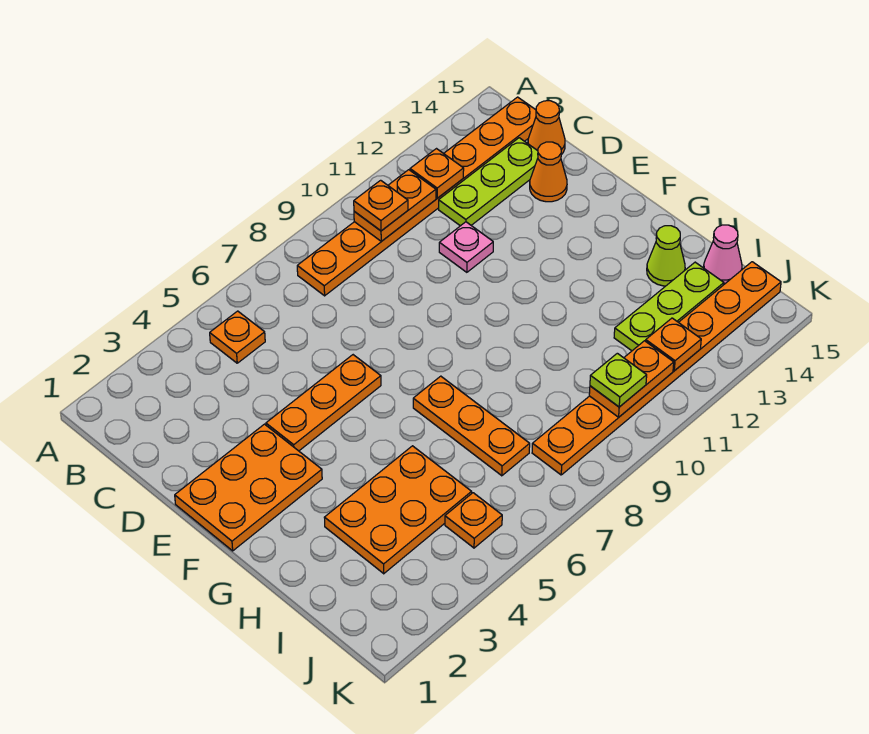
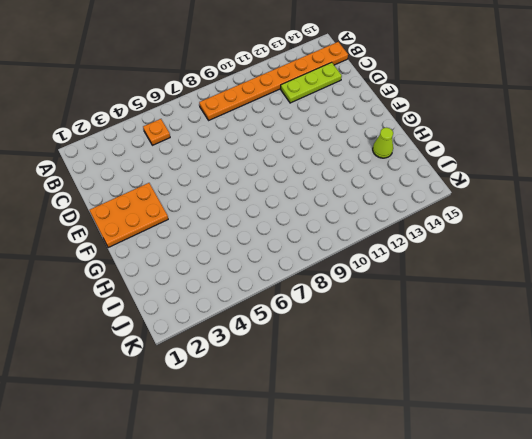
none -> orange 1x1 cone [528,101,565,155]
none -> pink 1x1 plate [439,222,493,272]
none -> orange 1x1 cone [530,142,567,202]

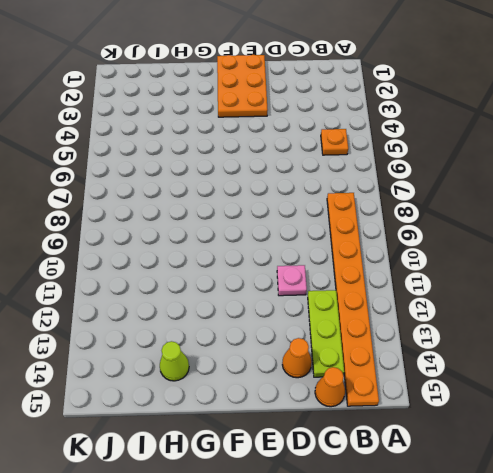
none -> orange 1x3 plate [266,355,381,451]
none -> orange 1x3 plate [413,376,530,476]
none -> orange 2x3 plate [324,446,472,574]

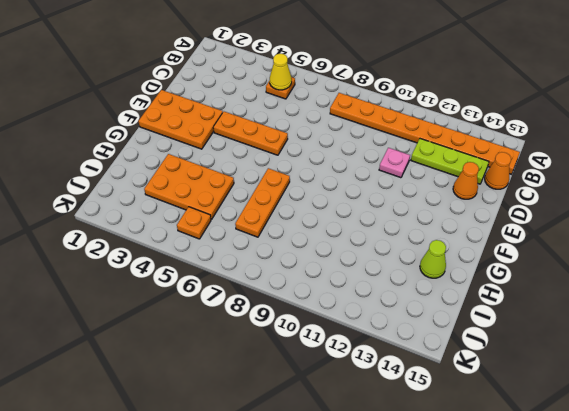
yellow 1x1 cone [270,54,292,90] -> none
none -> lime 1x3 plate [614,262,724,351]
none -> pink 1x1 cone [704,225,742,284]
none -> orange 1x8 plate [532,262,781,475]

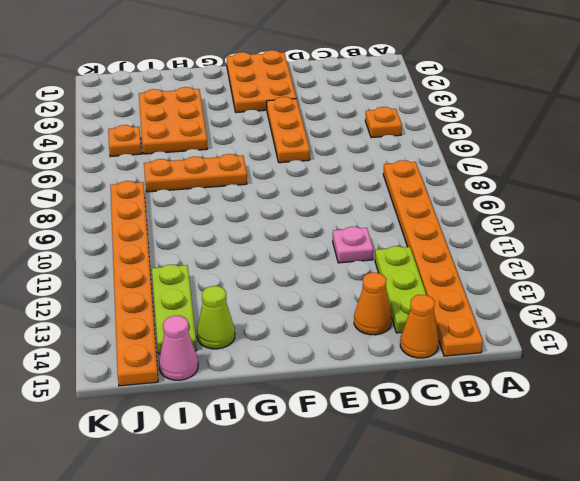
none -> orange 1x2 plate [354,170,436,241]
none -> orange 1x1 plate [410,149,464,198]
none -> orange 1x2 plate [589,341,674,417]

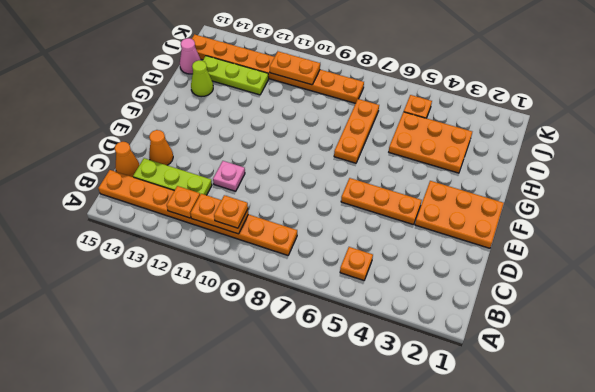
none -> orange 1x1 plate [646,318,701,371]
none -> lime 1x1 plate [590,353,647,407]

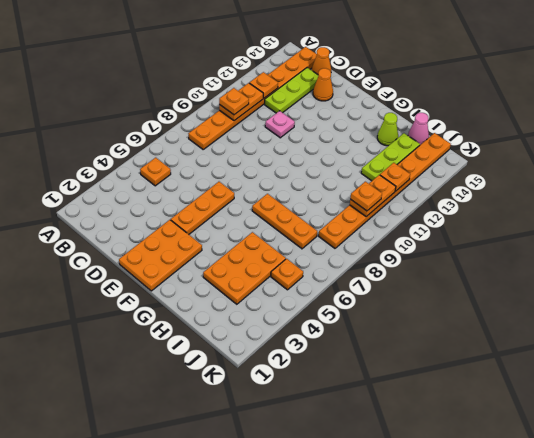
orange 1x1 plate [350,182,382,211] -> lime 1x1 plate [590,353,647,407]

